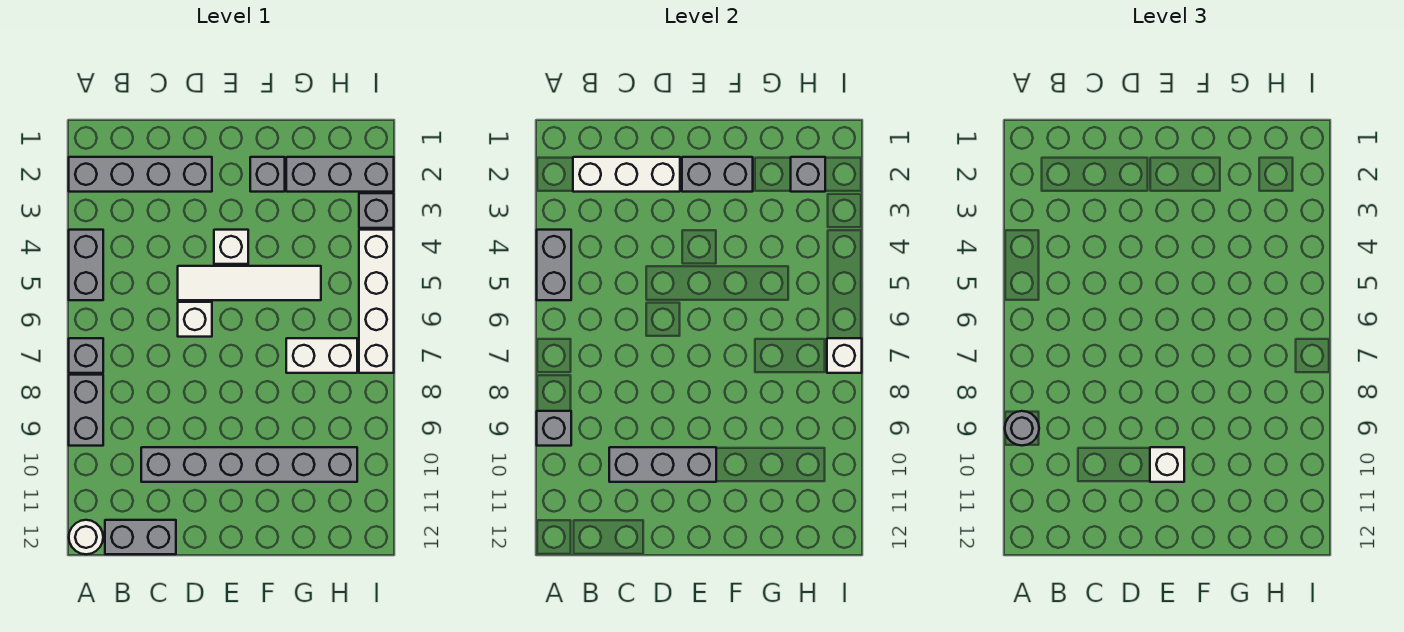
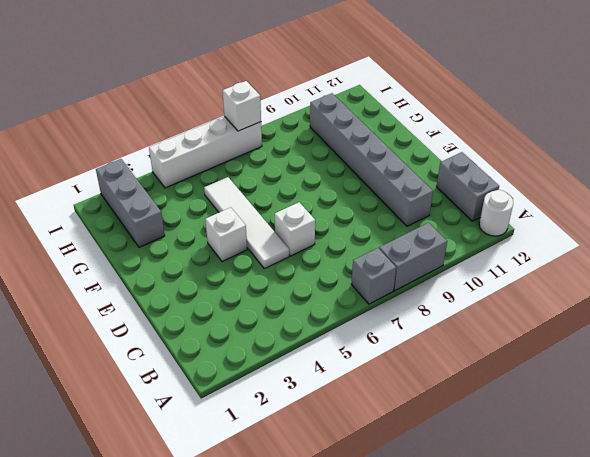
none -> grey 1x4 brick [69,157,212,192]
none -> grey 1x2 brick [69,230,103,300]
none -> grey 1x1 brick [250,157,285,192]

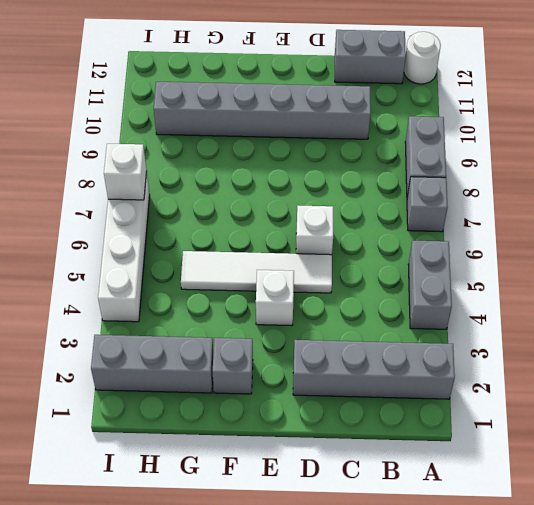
none -> white 1x2 brick [286,338,357,373]
none -> grey 1x1 brick [359,193,394,228]
none -> grey 1x2 brick [537,230,571,300]

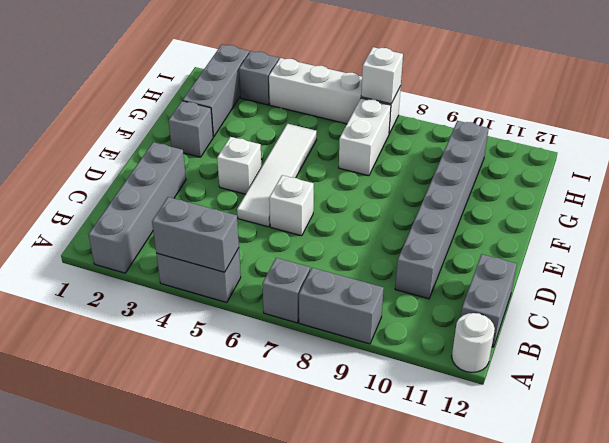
none -> grey 1x1 brick [537,411,571,446]
none -> white 1x3 brick [573,157,680,192]
none -> grey 1x3 brick [609,447,716,482]

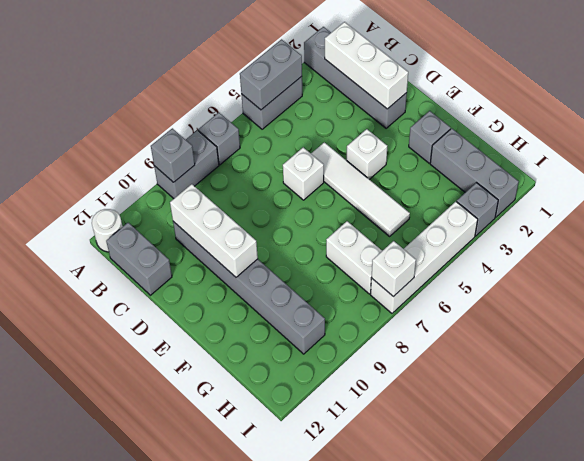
white 1x3 brick [170,184,258,277] -> grey 1x3 brick [609,447,716,482]
none -> grey 1x2 brick [682,157,753,192]
none -> grey 1x1 brick [791,157,825,192]
none -> grey 1x1 round brick [1005,411,1039,446]

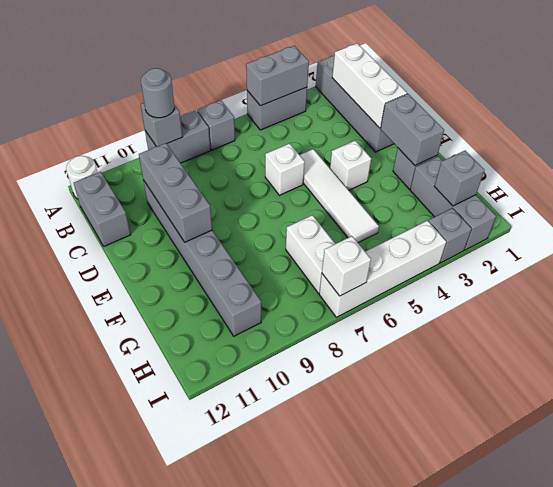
none -> white 1x1 brick [1150,447,1184,482]

